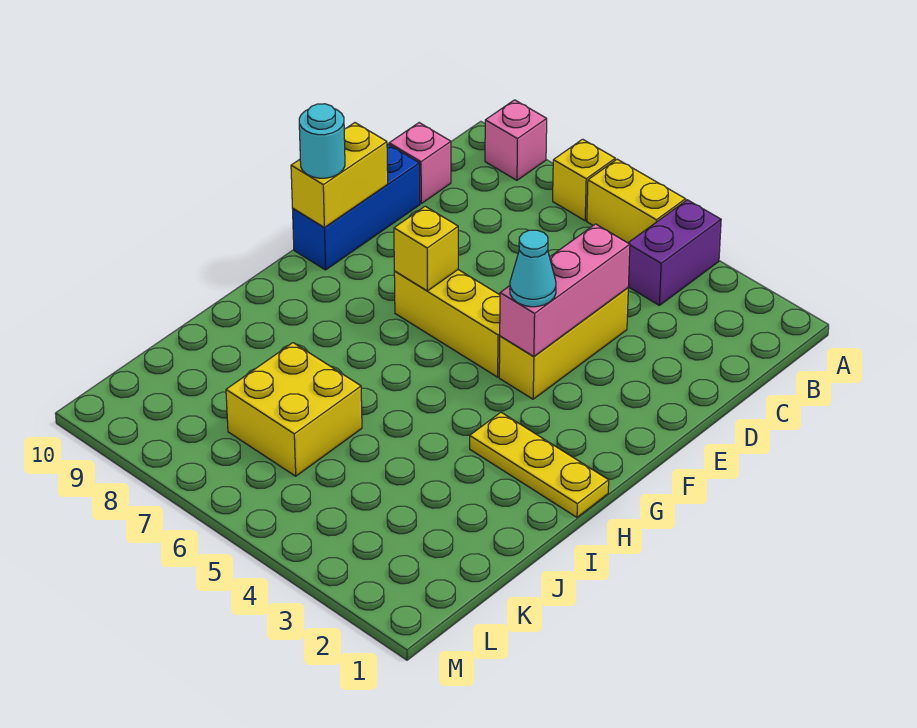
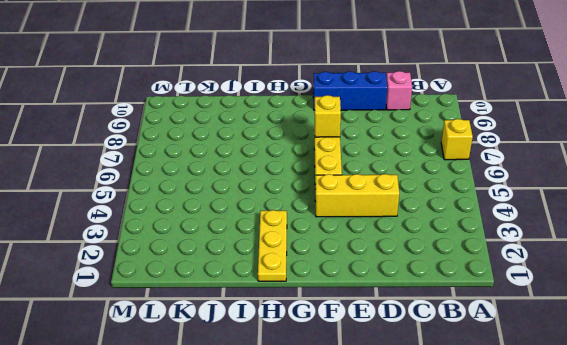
none -> purple 1x2 brick [628,200,721,305]
none -> yellow 1x2 brick [587,159,686,243]
none -> pink 1x1 brick [485,100,547,180]

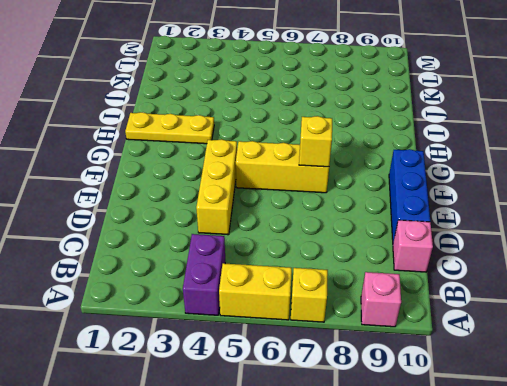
none -> yellow 2x2 brick [226,343,362,476]
none -> pink 1x3 brick [500,224,630,356]
none -> yellow 1x2 brick [291,123,388,227]

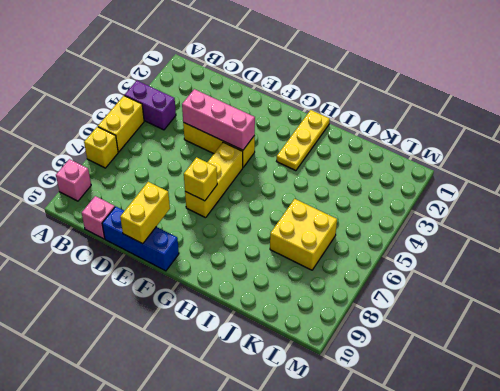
yellow 1x2 brick [120,182,170,244] -> yellow 1x2 brick turned to [291,123,388,227]
none -> cyan 1x1 cone [510,230,556,307]
none -> cyan 1x1 round brick [299,104,345,178]

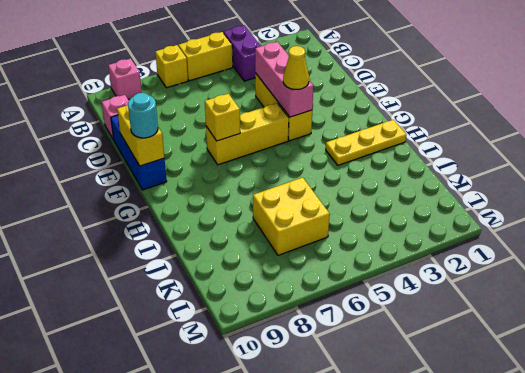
yellow 1x1 cone [283,46,309,89] -> cyan 1x1 cone [510,230,556,307]

